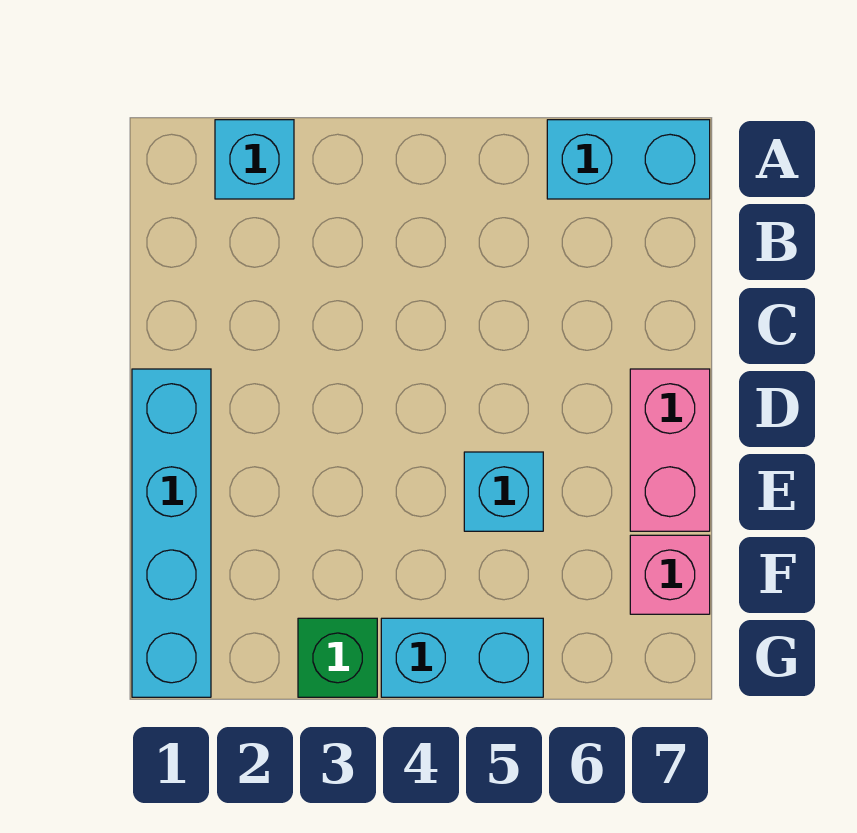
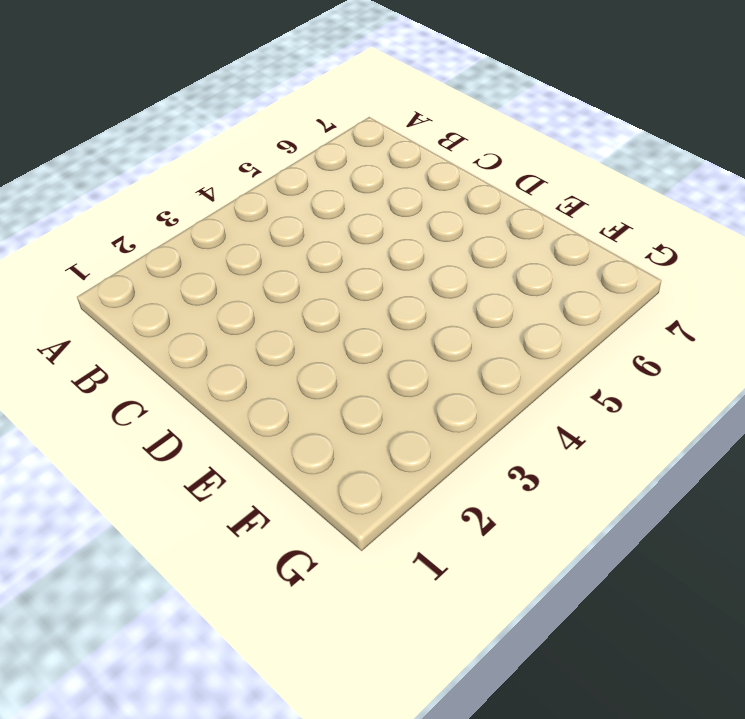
none -> cyan 1x1 brick [215,120,294,199]
none -> cyan 1x2 brick [547,120,710,199]

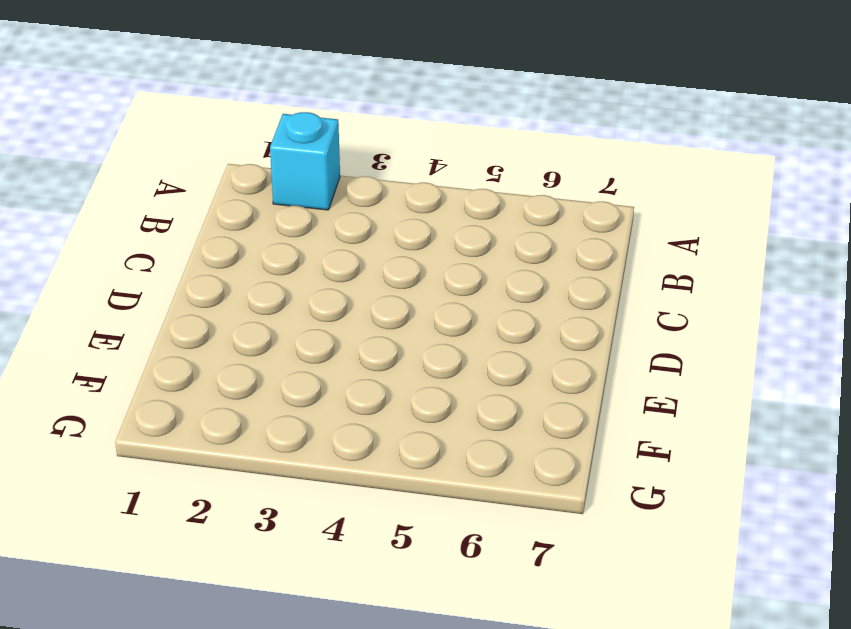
none -> cyan 1x2 brick [547,120,710,199]
none -> cyan 1x4 brick [132,369,211,697]

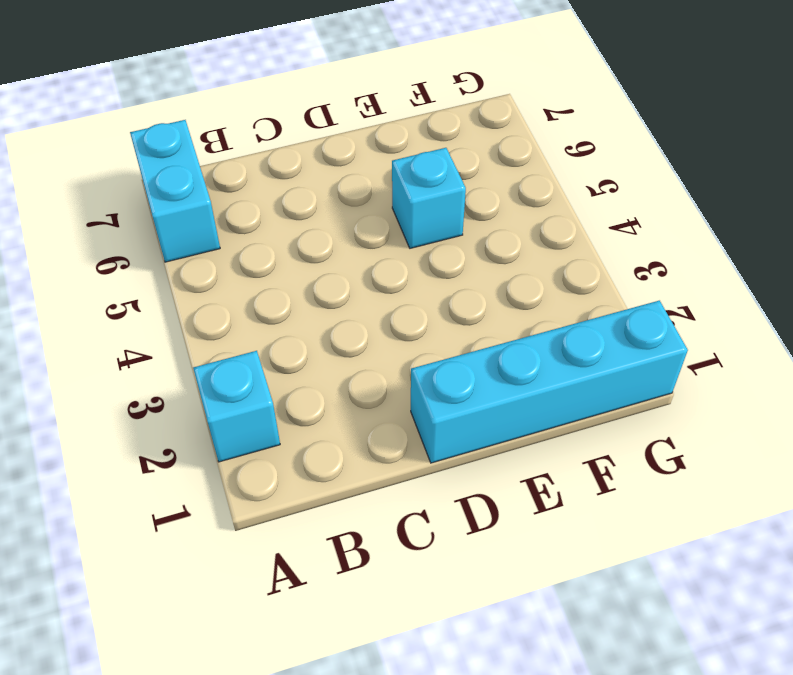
none -> pink 1x2 brick [630,369,710,531]
none -> pink 1x1 brick [630,535,710,614]

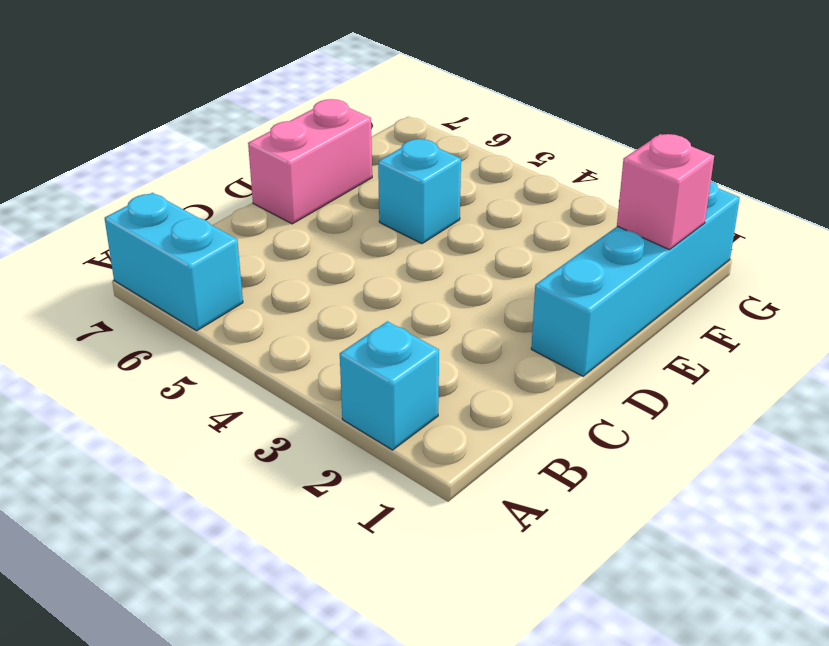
pink 1x1 brick [617,134,714,250] -> pink 1x1 brick moved to [630,535,710,614]
none -> green 1x1 brick [298,618,377,697]
none -> cyan 1x2 brick [381,618,543,697]

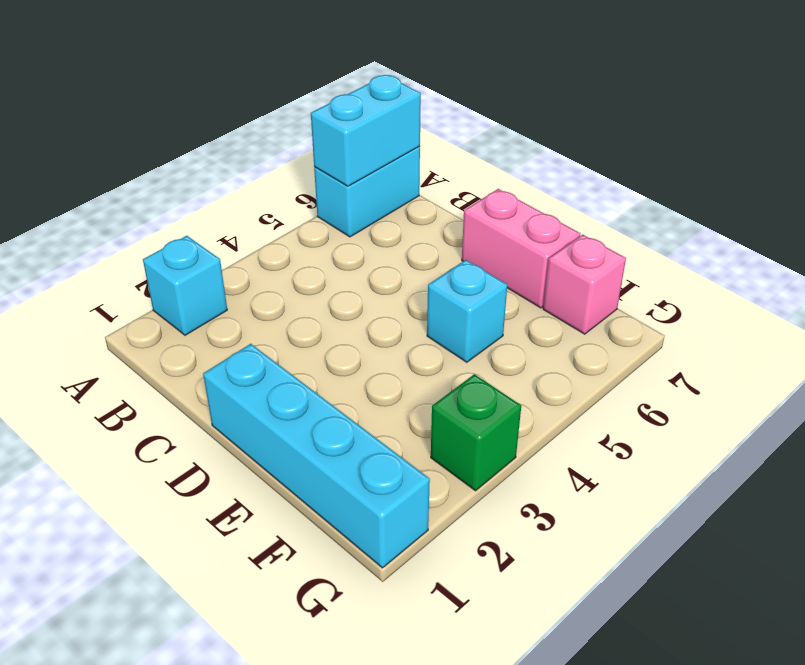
cyan 1x2 brick [311,75,421,186] -> cyan 1x2 brick moved to [381,618,543,697]

